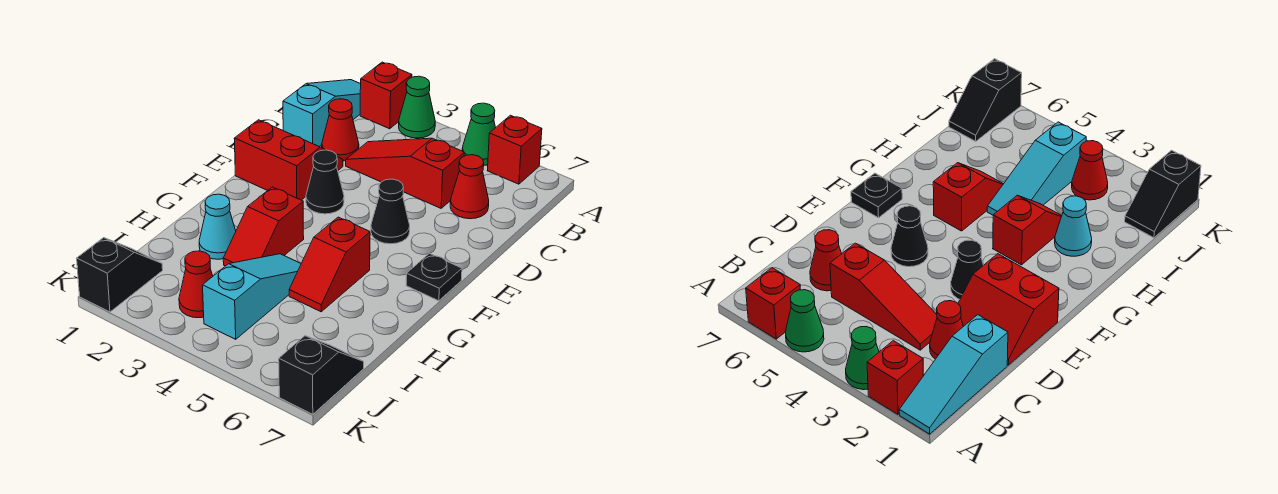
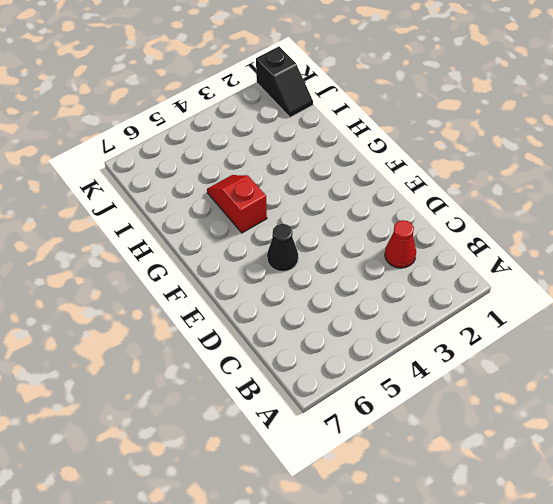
none -> cyan 1x3 slope [283,80,361,147]
none -> red 1x1 brick [360,62,412,129]
none -> green 1x1 cone [399,76,435,138]

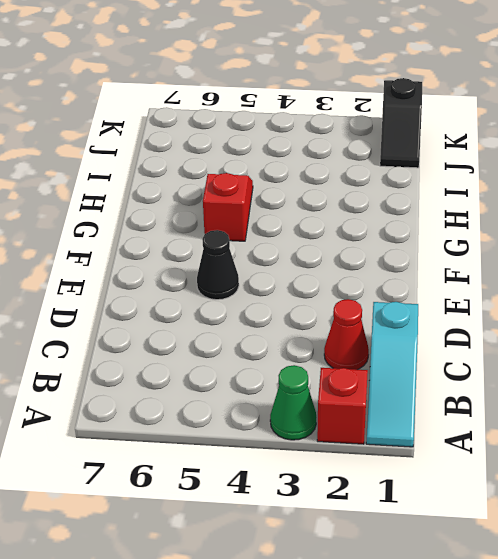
none -> green 1x1 cone [462,103,495,165]
none -> red 1x1 brick [487,115,542,184]
none -> red 1x3 slope [346,138,464,208]

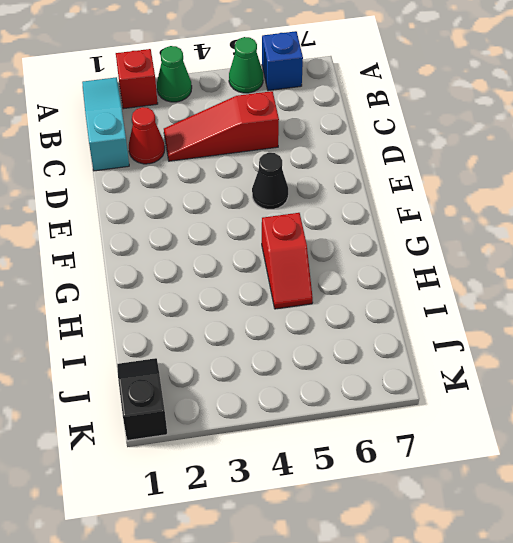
blue 1x1 brick [262,31,303,91] -> red 1x1 brick [487,115,542,184]
none -> red 1x1 cone [450,155,489,219]
none -> red 2x2 slope [234,120,343,200]
none -> black 1x1 cone [306,150,344,214]

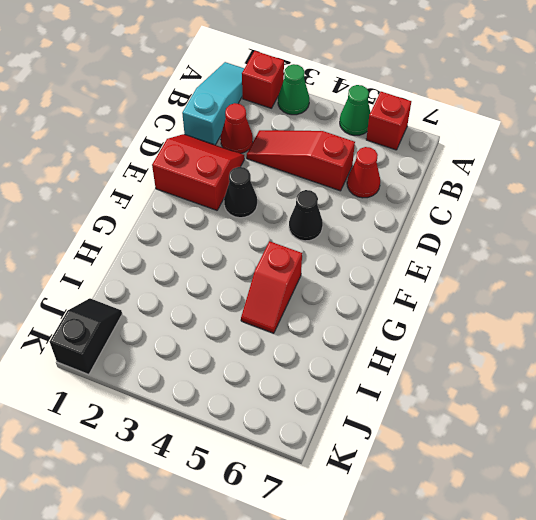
none -> black 1x1 plate [406,253,462,301]
none -> red 1x2 slope [223,187,304,266]
none -> cyan 1x1 cone [199,194,236,259]

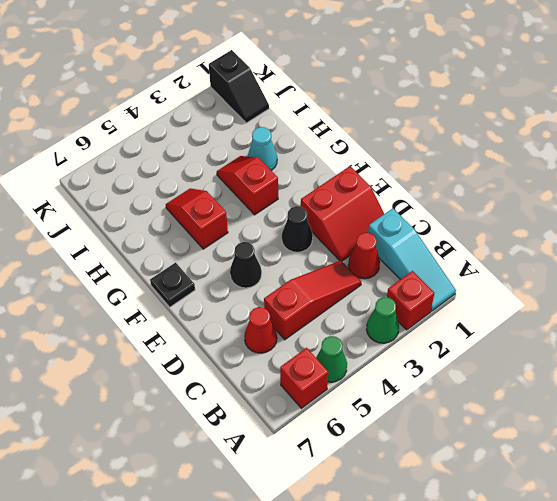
none -> cyan 1x3 slope [203,254,301,339]
none -> red 1x1 cone [179,251,213,318]
none -> black 1x2 slope [279,336,364,414]

